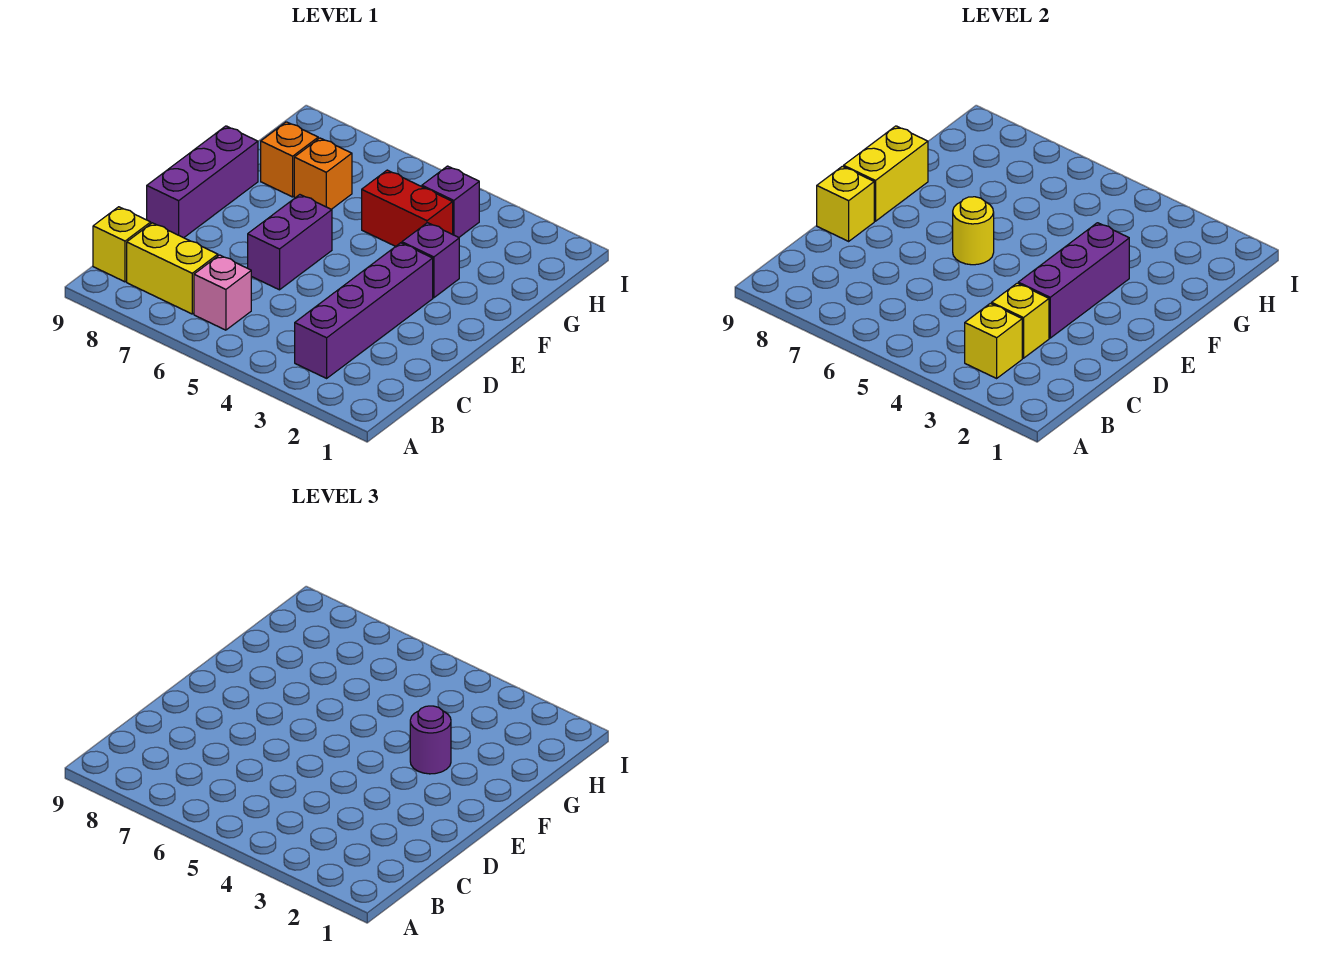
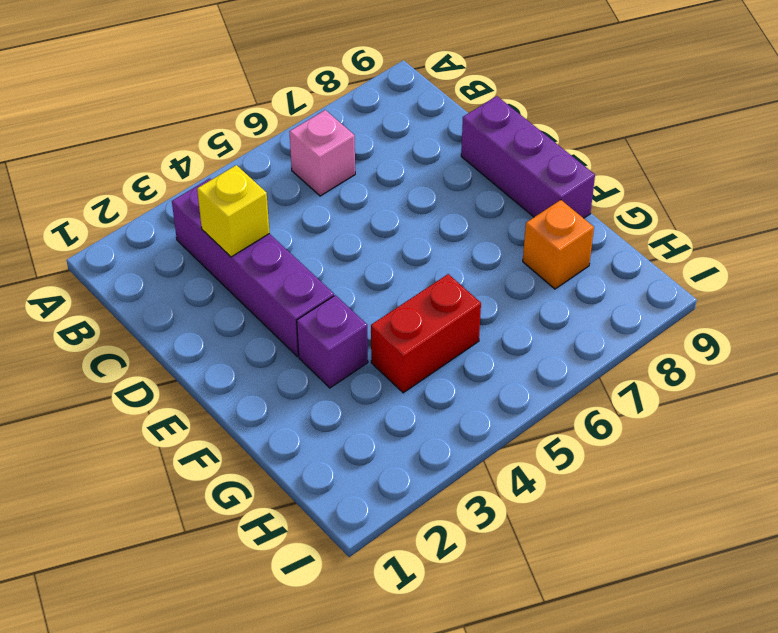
none -> yellow 1x2 brick [127,223,218,314]
none -> yellow 1x1 brick [93,207,151,282]
none -> purple 1x2 brick [248,195,332,290]

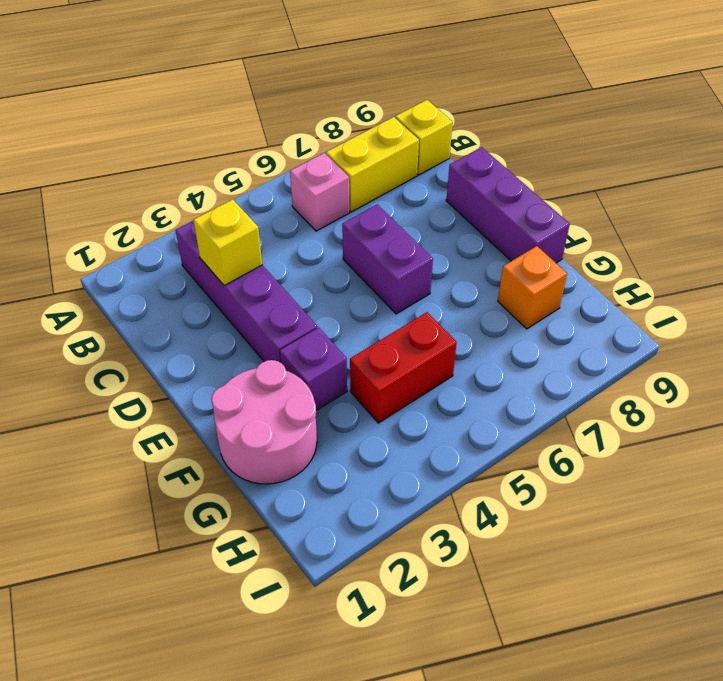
pink 2x2 round brick [212,360,317,484] -> none
none -> orange 1x1 brick [294,138,352,209]
none -> purple 1x1 brick [422,166,479,237]
none -> yellow 1x1 brick [965,303,1022,378]

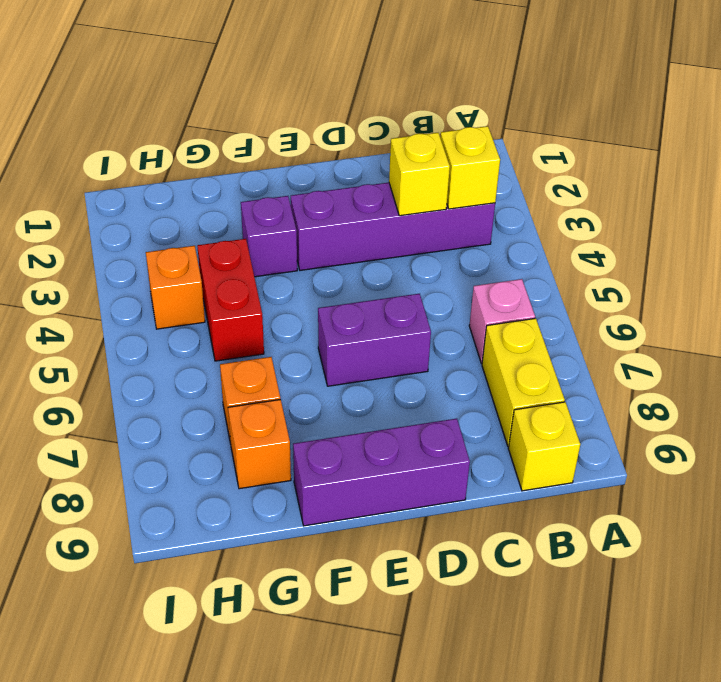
orange 1x1 brick [146,246,205,329] -> purple 1x1 brick [422,166,479,237]
none -> purple 1x3 brick [1018,223,1129,338]
none -> yellow 1x1 brick [817,166,874,241]
none -> yellow 1x1 round brick [953,197,994,265]

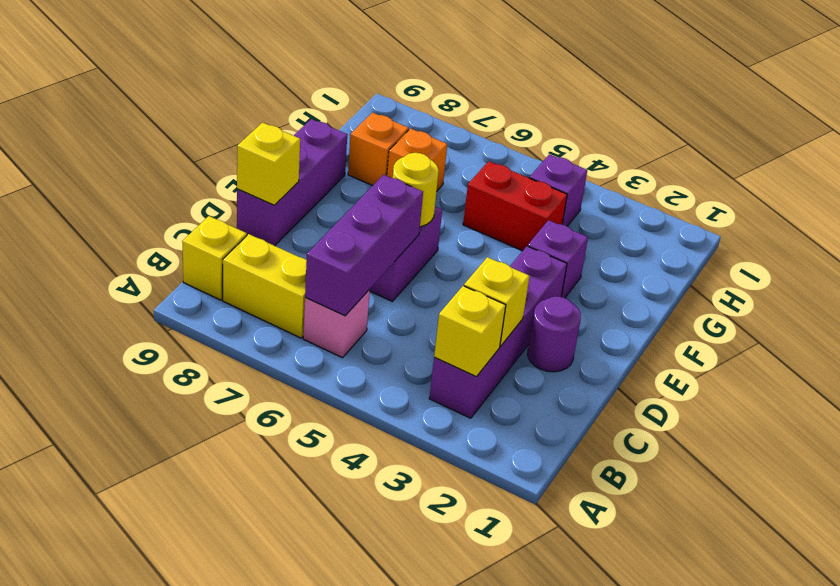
purple 1x3 brick [305,175,423,316] -> purple 1x3 brick moved to [1018,223,1129,338]
purple 1x1 round brick [528,296,581,372] -> purple 1x1 round brick moved to [410,706,451,774]
none -> yellow 1x2 brick [844,126,928,221]

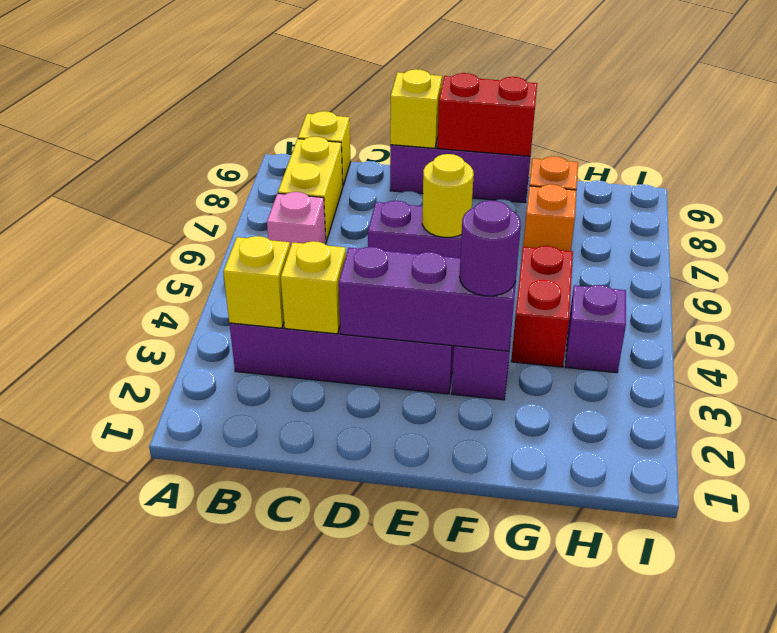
red 1x2 brick [437,73,537,156] -> yellow 1x2 brick [844,126,928,221]

